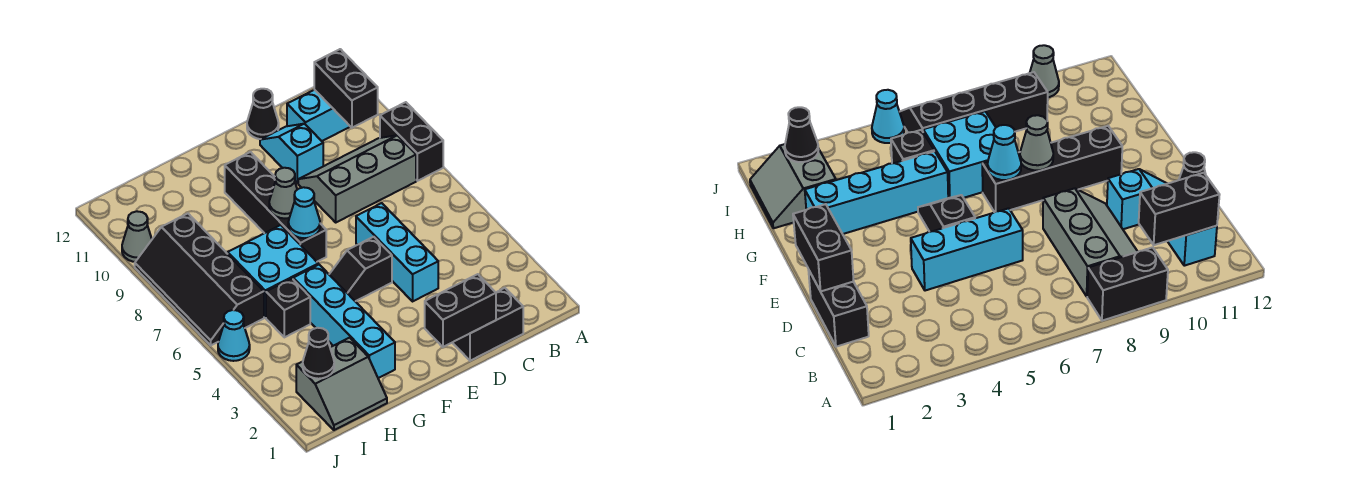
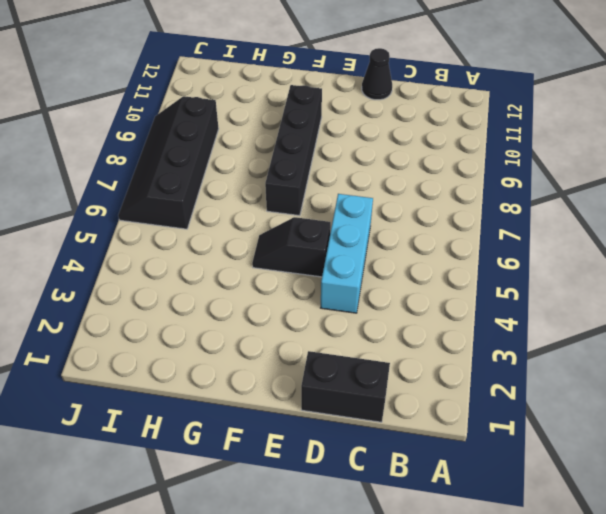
none -> black 1x2 brick [380,102,443,181]
none -> grey 2x3 slope [298,135,416,222]
none -> cyan 1x2 brick [287,90,350,141]

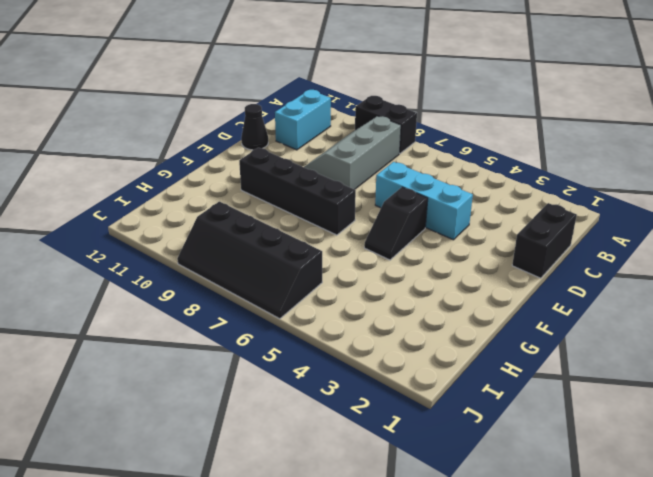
none -> cyan 1x2 slope [260,124,323,183]
none -> cyan 1x4 brick [293,265,395,378]
none -> cyan 2x2 brick [228,225,318,318]

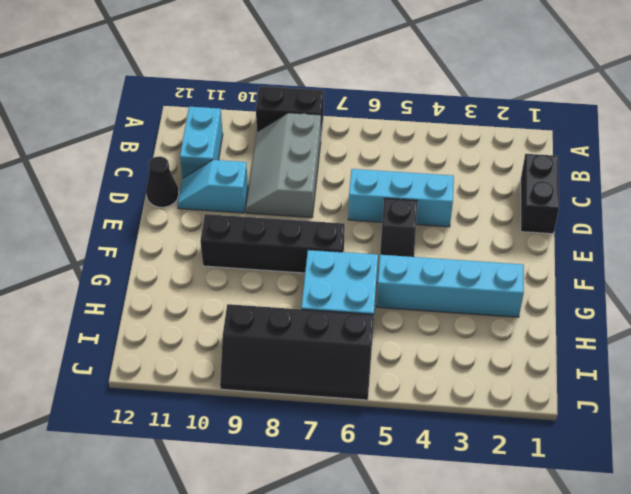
none -> grey 2x2 slope [296,338,387,430]
none -> black 1x1 brick [266,279,310,337]
none -> cyan 1x1 cone [218,310,250,361]

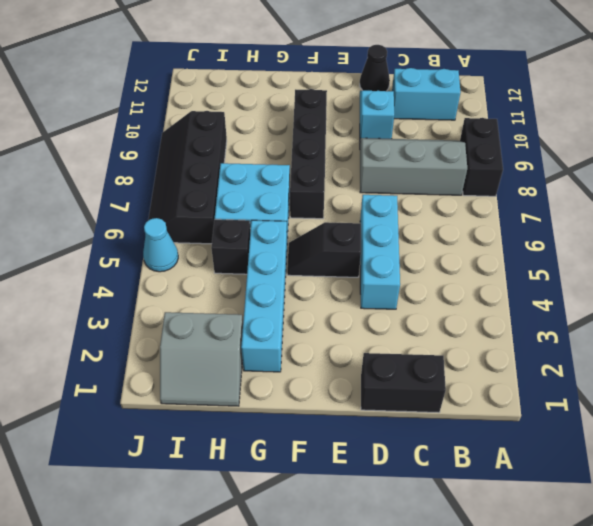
none -> grey 1x1 cone [122,211,152,262]
none -> black 1x2 brick [314,49,378,128]
none -> black 1x2 brick [425,274,496,347]

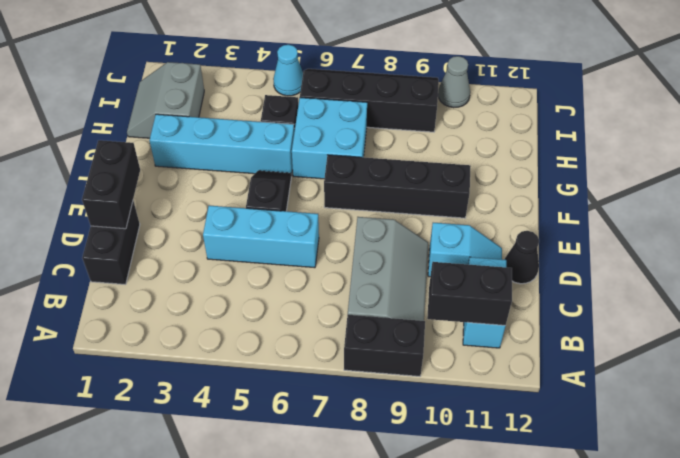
none -> cyan 1x1 cone [288,187,320,238]
none -> grey 1x1 cone [269,168,297,218]
none -> black 1x1 cone [303,328,334,379]

